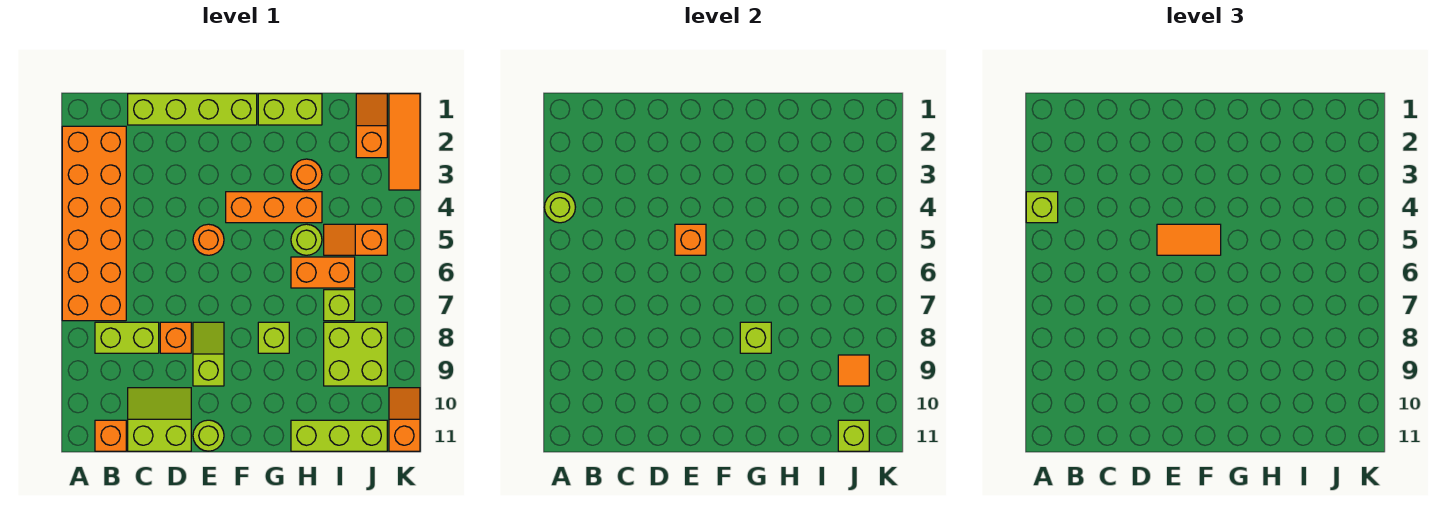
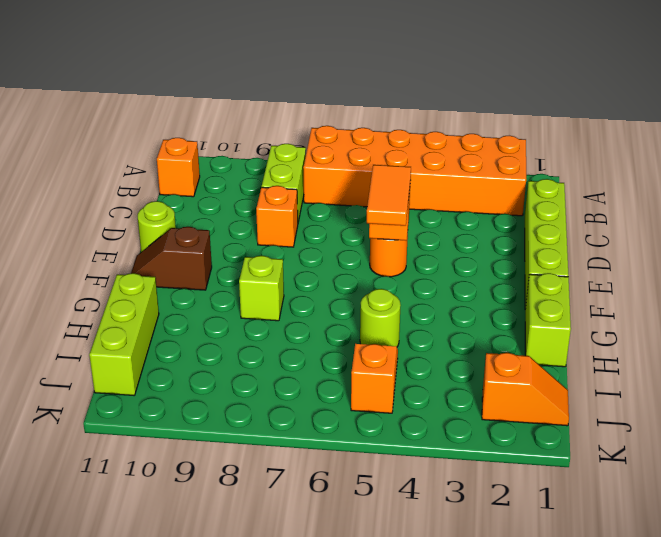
brown 1x2 slope [131,227,212,290] -> none
none -> lime 2x2 slope [128,388,191,451]
none -> lime 1x2 slope [193,322,224,386]
none -> orange 1x3 brick [226,192,322,223]

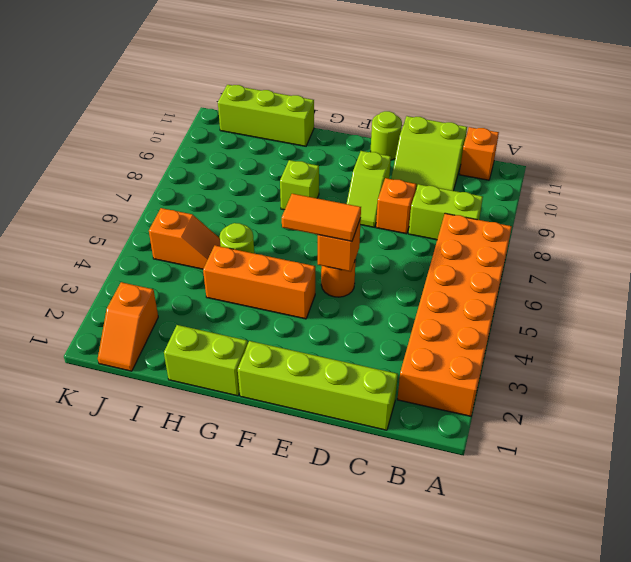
none -> orange 1x1 round brick [291,159,322,190]
none -> orange 1x2 brick [291,257,355,288]
none -> lime 1x1 brick [324,290,355,321]

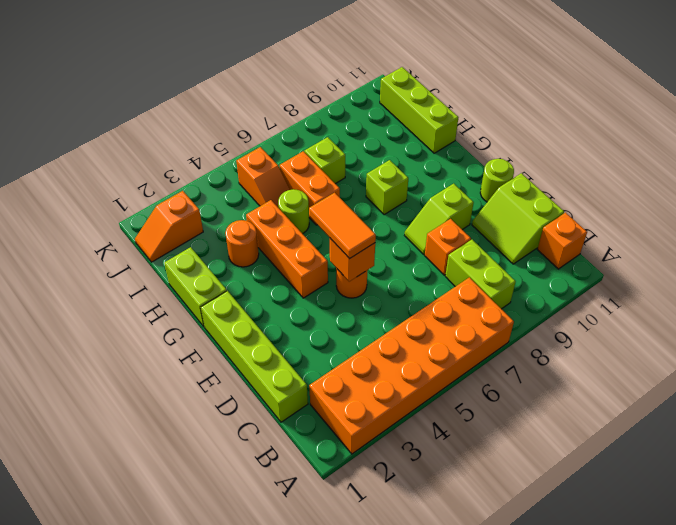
none -> lime 2x2 brick [324,322,387,386]
none -> orange 1x3 tile [389,94,420,190]
none -> orange 1x2 slope [389,388,420,451]

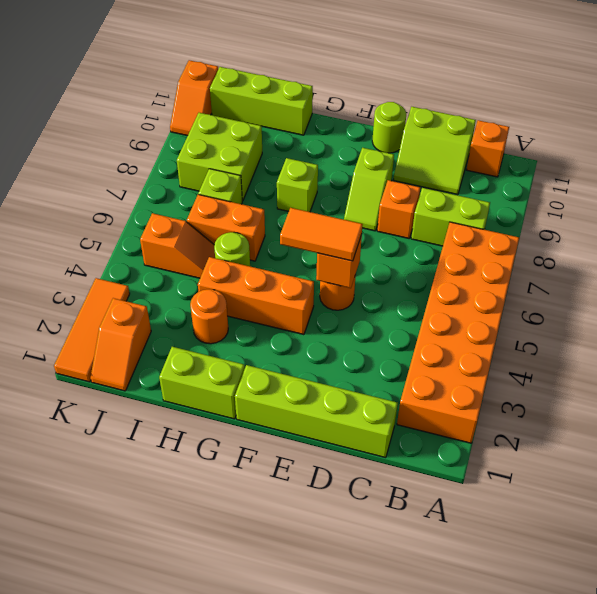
none -> lime 1x1 round brick [544,192,575,223]
none -> lime 1x1 brick [740,322,771,353]
none -> orange 1x1 tile [838,355,869,386]

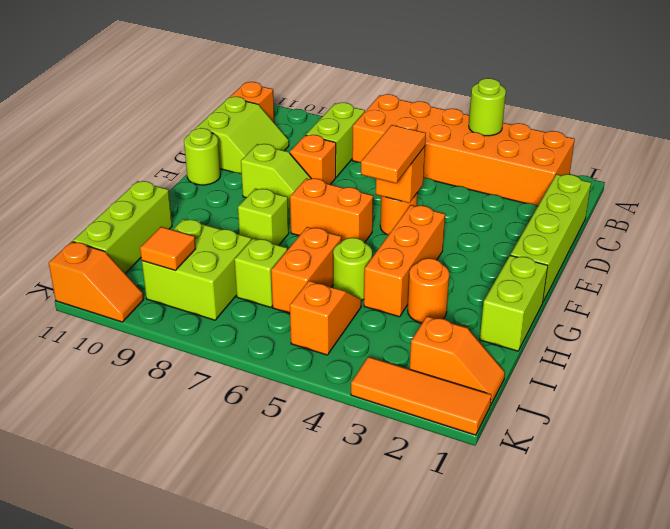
orange 1x2 brick [290,178,373,243] -> none
none -> lime 1x1 brick [740,322,771,353]
none -> lime 1x1 brick [838,420,869,451]
none -> lime 1x1 brick [1026,192,1058,223]

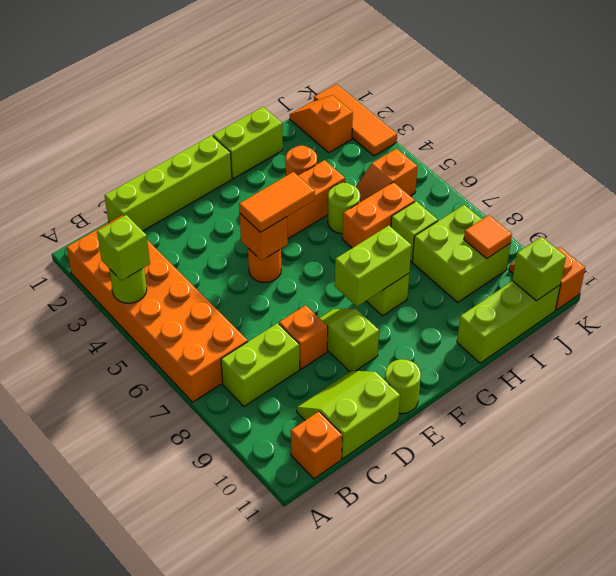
lime 1x2 brick [335,225,412,306] -> lime 1x1 brick [740,322,771,353]

